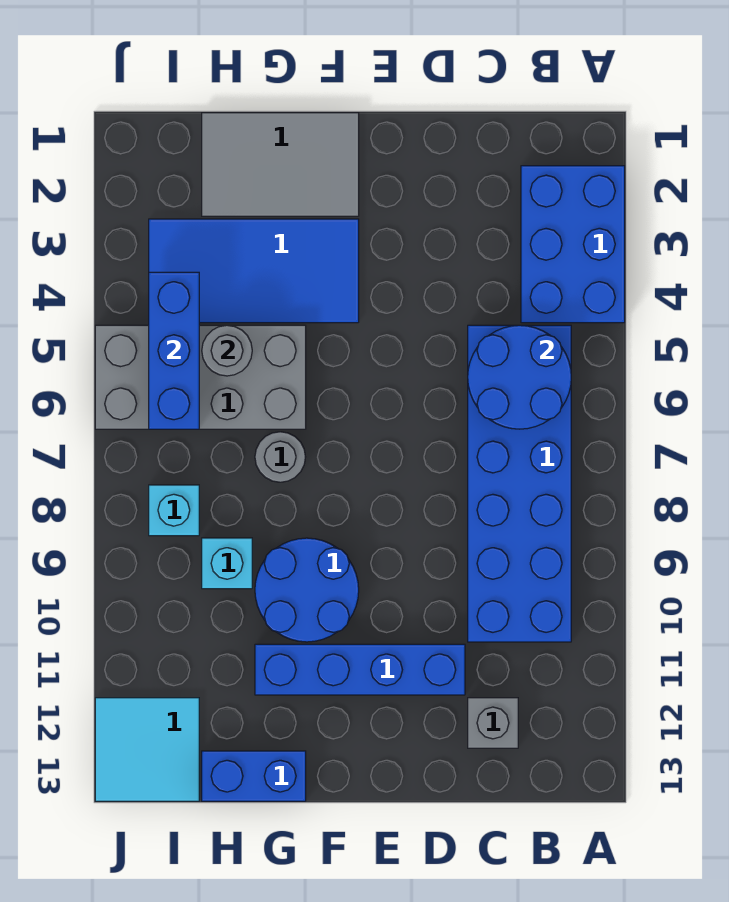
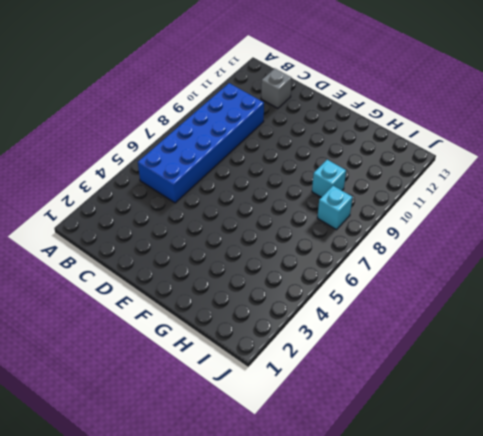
none -> blue 2x3 brick [521,166,625,323]
none -> blue 1x4 brick [255,644,465,695]
none -> grey 2x3 tile [202,113,359,216]

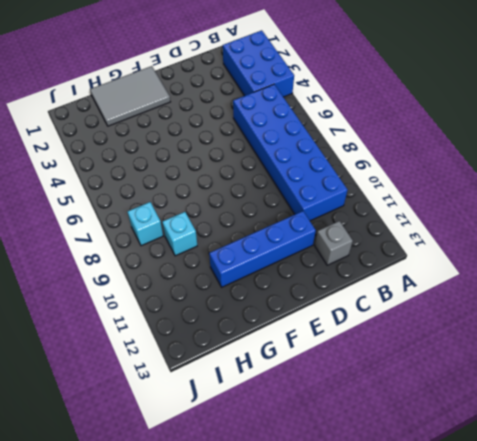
none -> blue 2x4 tile [149,219,359,323]
none -> blue 2x2 round brick [255,538,359,642]
none -> grey 2x4 brick [95,325,306,429]

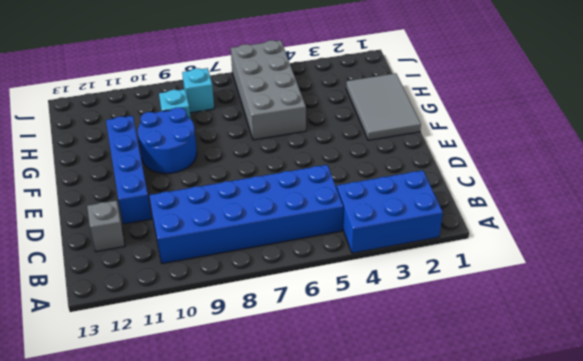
none -> blue 2x4 tile [149,219,359,323]
none -> grey 1x1 round brick [255,432,305,482]
none -> blue 1x2 brick [202,751,306,801]

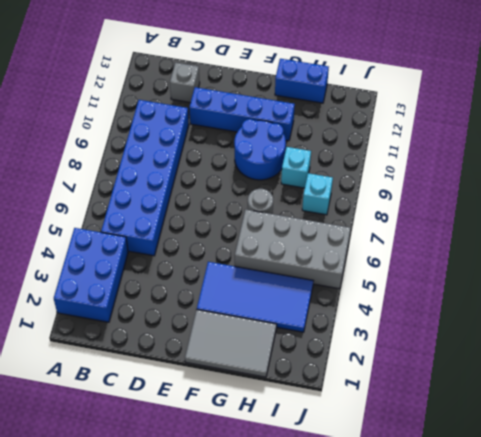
none -> cyan 2x2 tile [95,698,199,801]
none -> blue 2x2 round brick [468,325,571,429]
none -> grey 1x1 round brick [202,325,252,376]

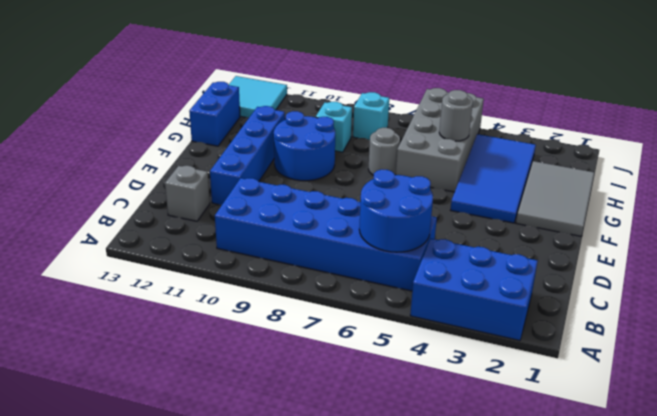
none -> blue 1x3 brick [149,272,199,429]

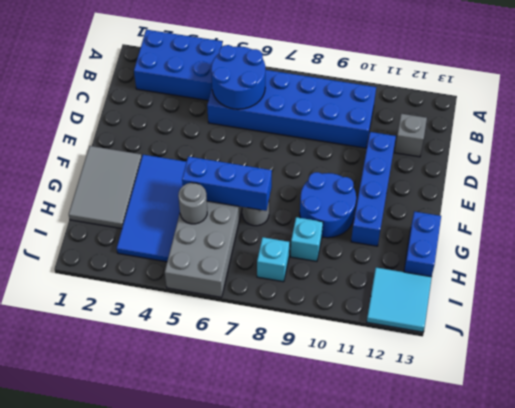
blue 1x3 brick [182,157,272,211] -> blue 1x3 brick moved to [149,272,199,429]

